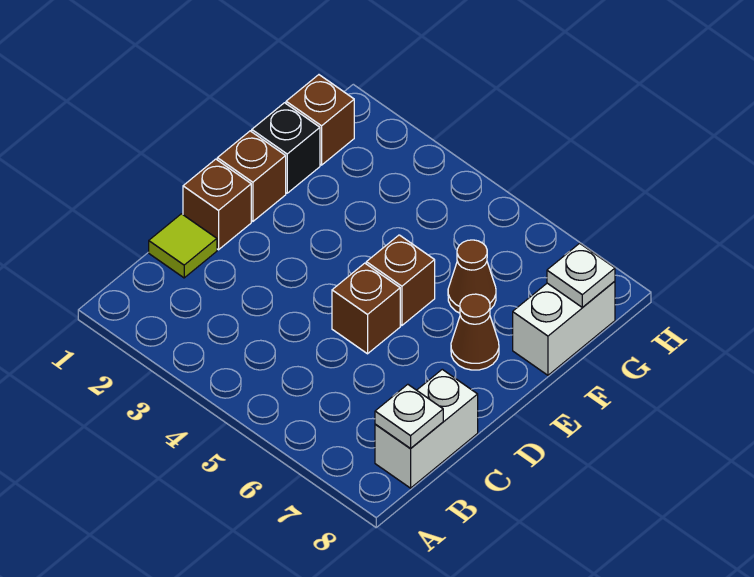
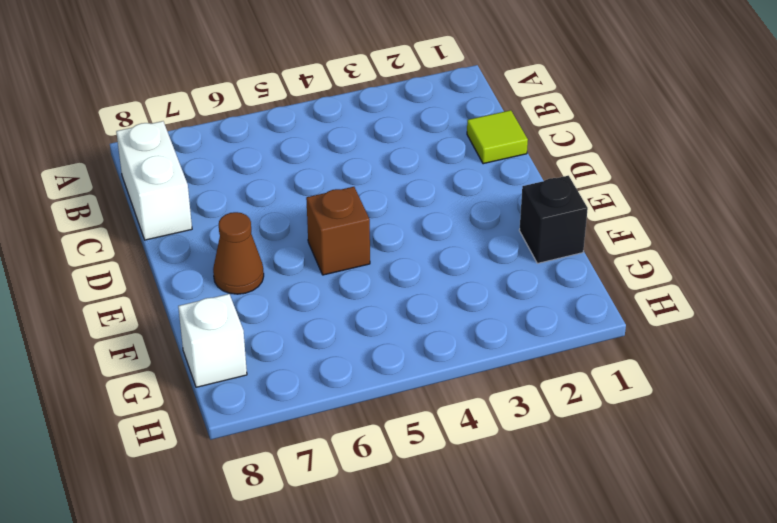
white 1x1 brick [178,294,247,387] -> white 1x2 brick [513,281,615,375]
none -> brown 1x1 brick [183,159,251,250]
none -> brown 1x1 brick [332,263,400,354]
none -> brown 1x1 brick [217,131,286,221]

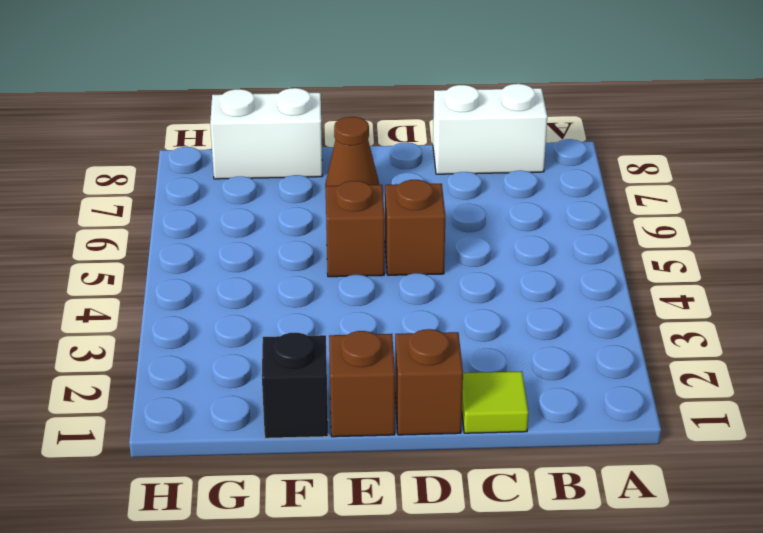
none -> brown 1x1 cone [448,240,496,313]
none -> brown 1x1 brick [286,75,354,165]
none -> white 1x1 plate [375,384,443,449]

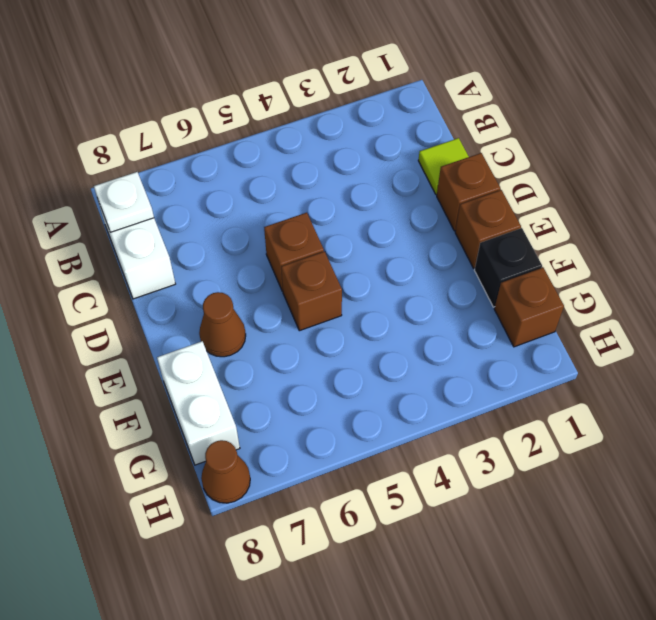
brown 1x1 cone [201,440,250,503] -> brown 1x1 cone moved to [448,240,496,313]
none -> white 1x1 plate [547,243,615,308]

